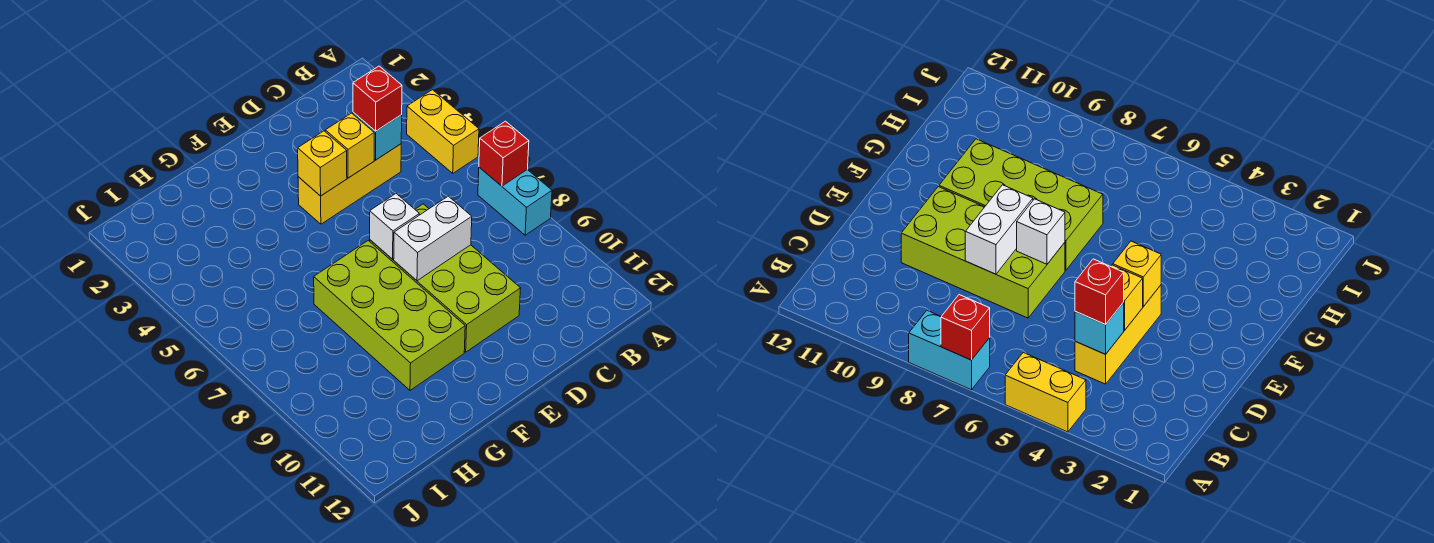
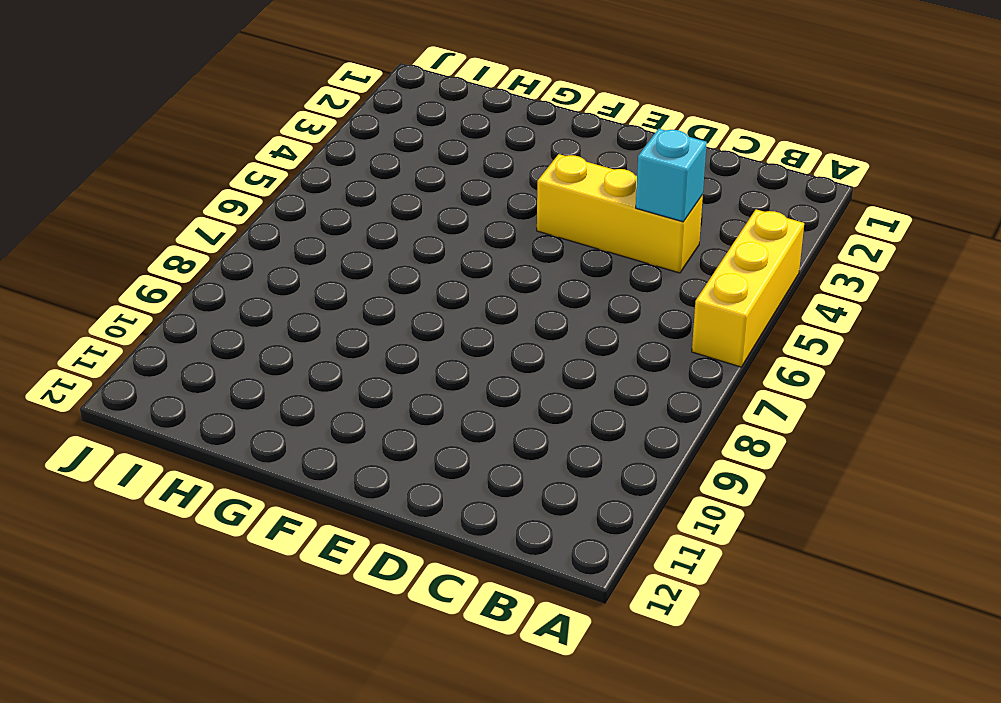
yellow 1x3 brick [692,209,804,367] -> yellow 1x2 brick [407,90,479,173]
none -> cyan 1x2 brick [478,167,552,235]
none -> lime 2x4 brick [370,204,521,352]
none -> lime 2x4 brick [314,241,465,390]

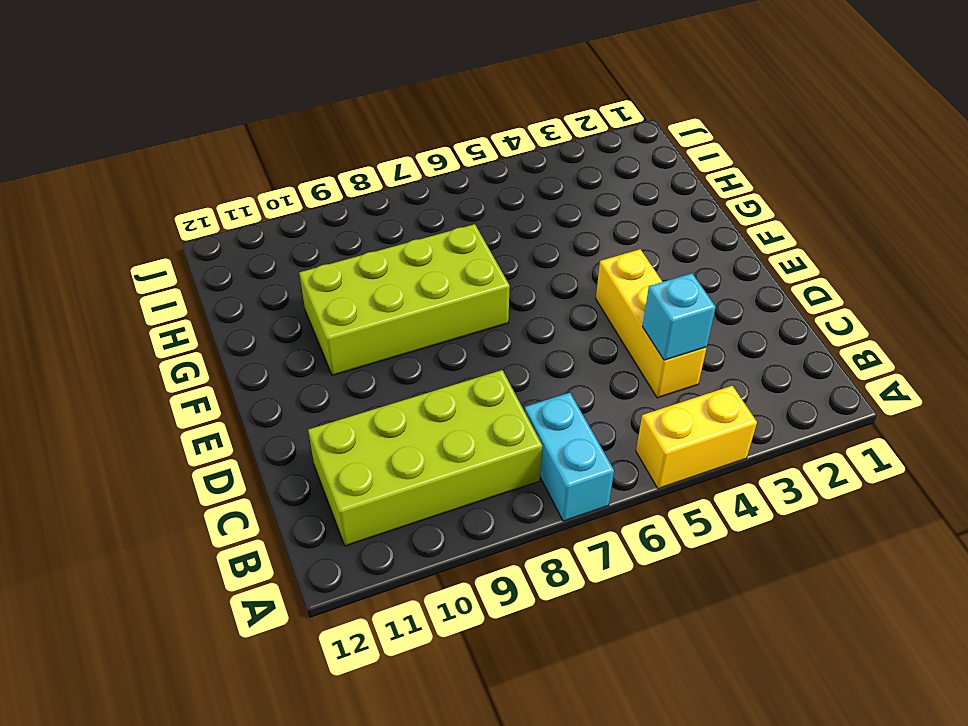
cyan 1x2 brick [524,393,614,521] -> cyan 1x2 brick turned to [478,167,552,235]
lime 2x4 brick [308,370,542,546] -> lime 2x4 brick moved to [370,204,521,352]
none -> red 1x1 brick [479,121,529,186]
none -> yellow 1x1 brick [325,113,374,178]
none -> white 1x2 brick [394,196,472,281]

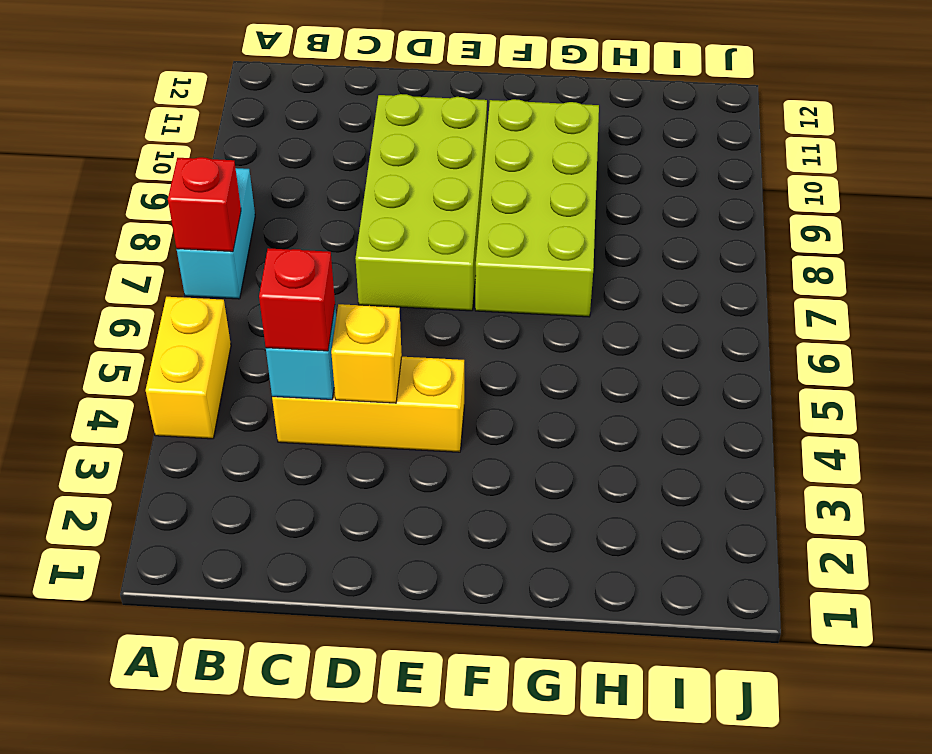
none -> white 1x2 brick [394,196,472,281]
none -> yellow 1x1 brick [298,131,347,196]
none -> white 1x1 brick [370,194,419,259]

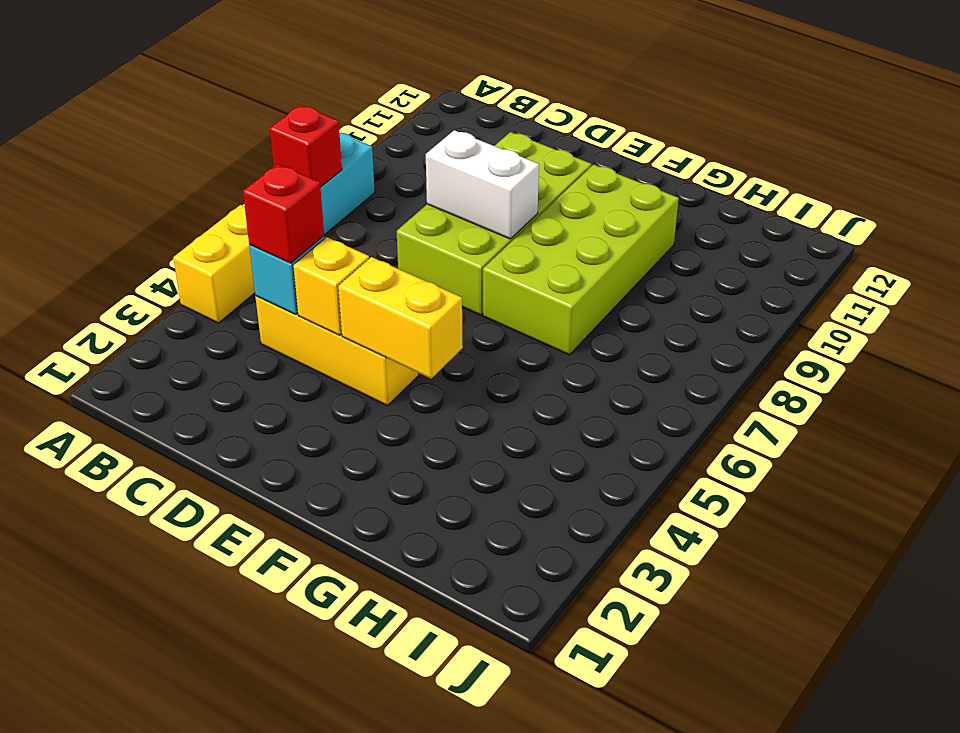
yellow 1x2 brick [338,257,463,379] -> yellow 1x1 brick [298,131,347,196]
none -> white 1x1 brick [370,194,419,259]

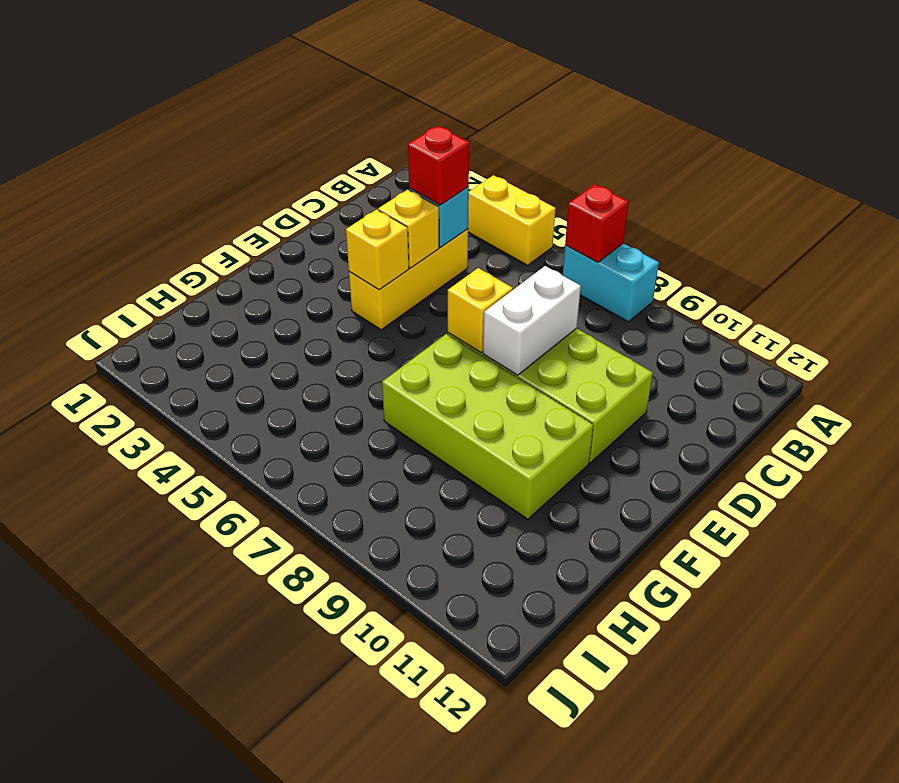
yellow 1x1 brick [448,268,513,353] -> white 1x1 brick [370,194,419,259]

